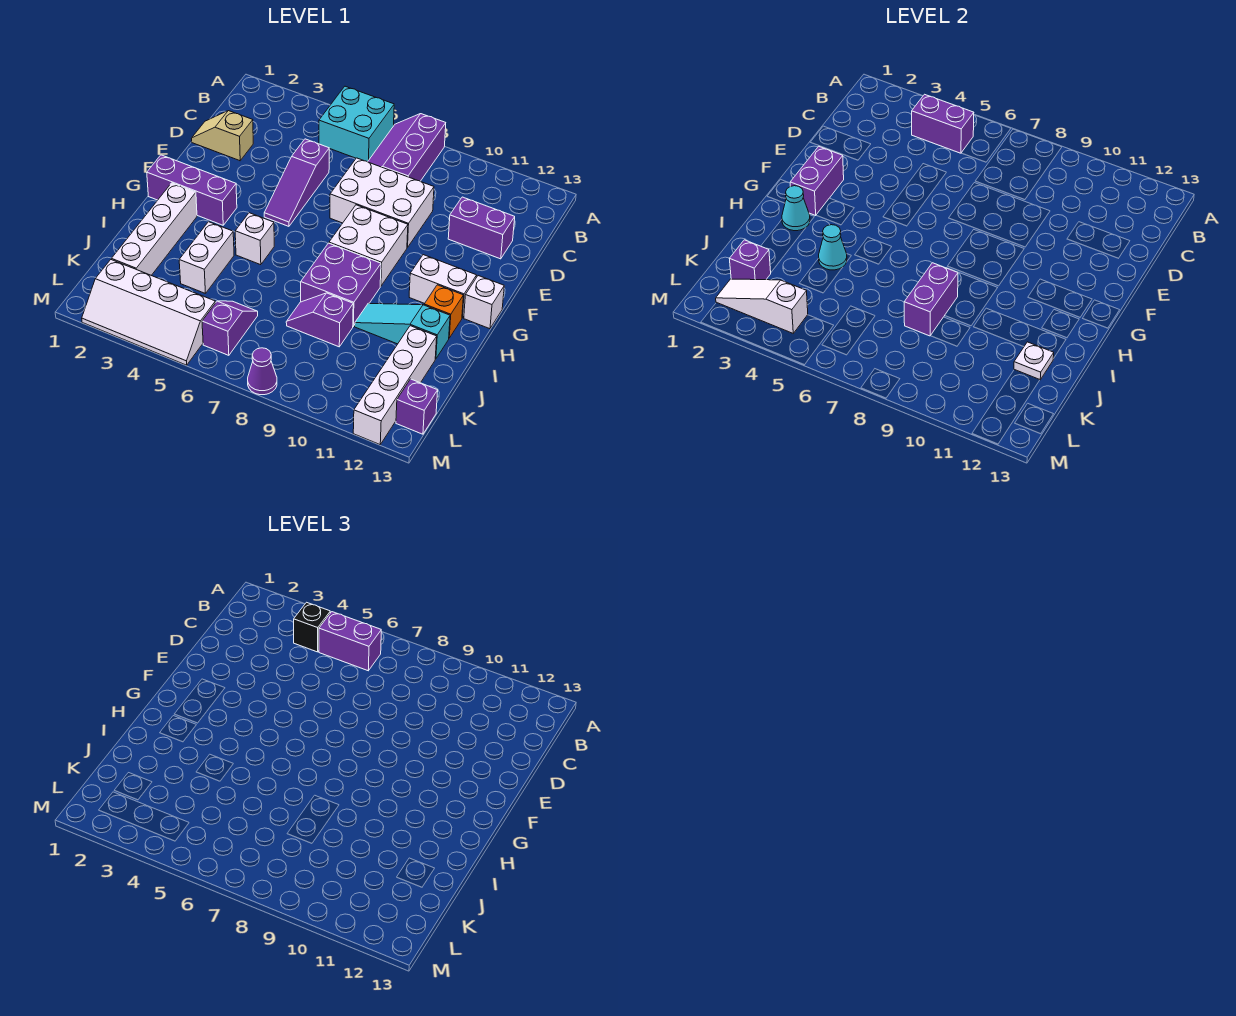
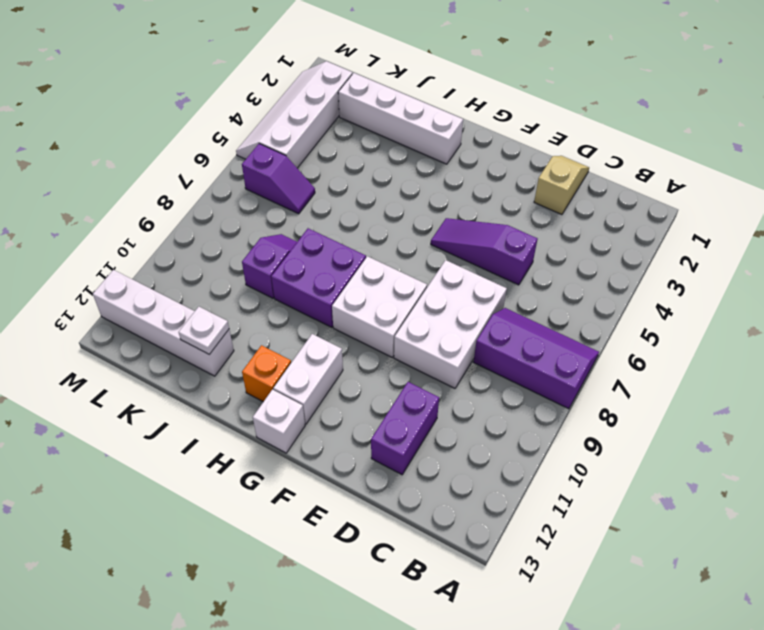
none -> cyan 2x2 brick [319,86,394,162]
none -> purple 1x3 brick [147,155,237,225]
none -> white 1x1 brick [235,213,274,265]
none -> white 1x2 brick [179,222,234,294]

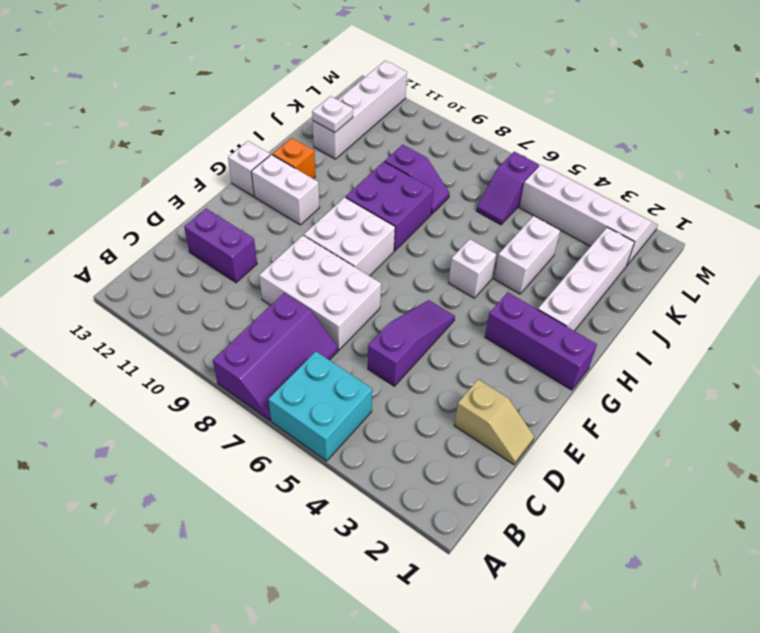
none -> cyan 1x3 slope [355,303,450,359]
none -> purple 1x1 brick [396,379,438,434]
none -> purple 1x1 cone [248,348,277,395]
none -> purple 1x2 brick [912,94,974,153]

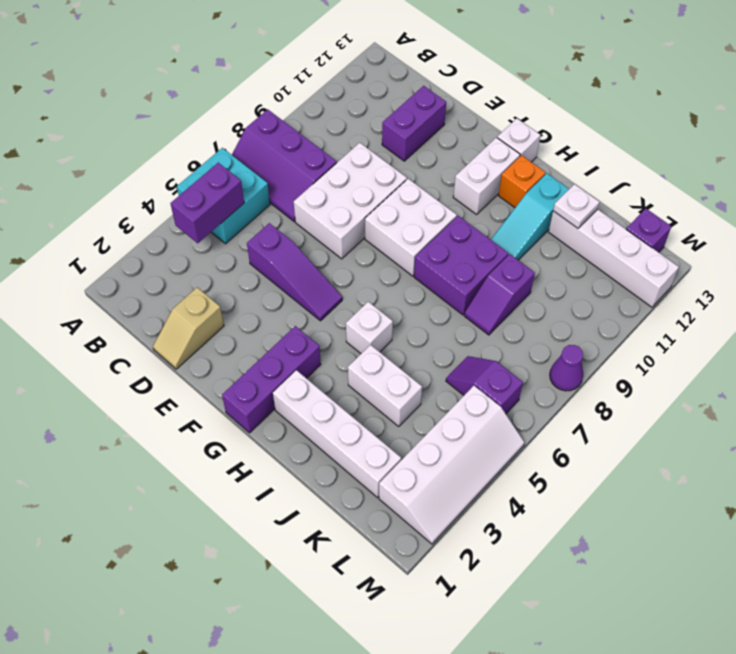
none -> purple 1x2 brick [790,147,844,215]
none -> cyan 1x1 cone [782,186,810,231]
none -> cyan 1x1 cone [819,225,847,270]
none -> purple 1x2 brick [904,263,958,336]

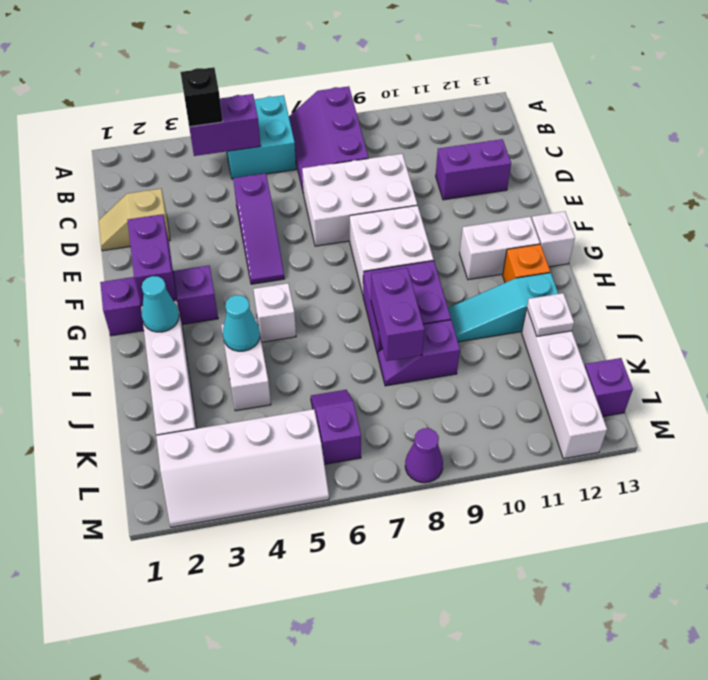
none -> purple 1x1 brick [730,240,771,280]
none -> white 1x3 slope [716,279,808,333]
none -> purple 1x2 brick [319,612,381,671]

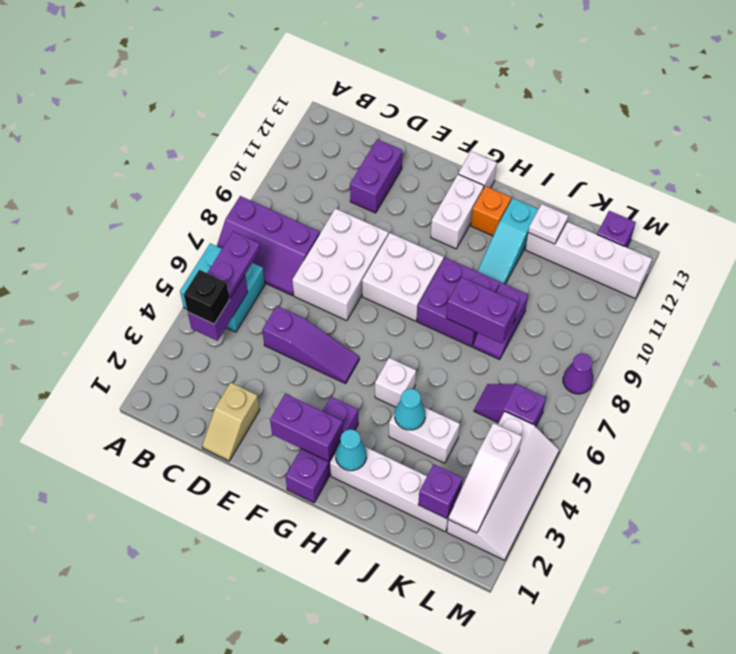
purple 1x2 plate [207,231,261,298] -> purple 1x2 brick [319,612,381,671]

